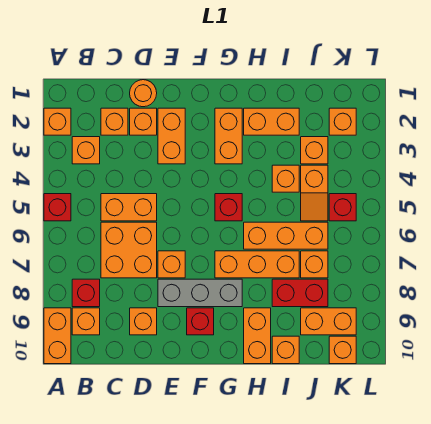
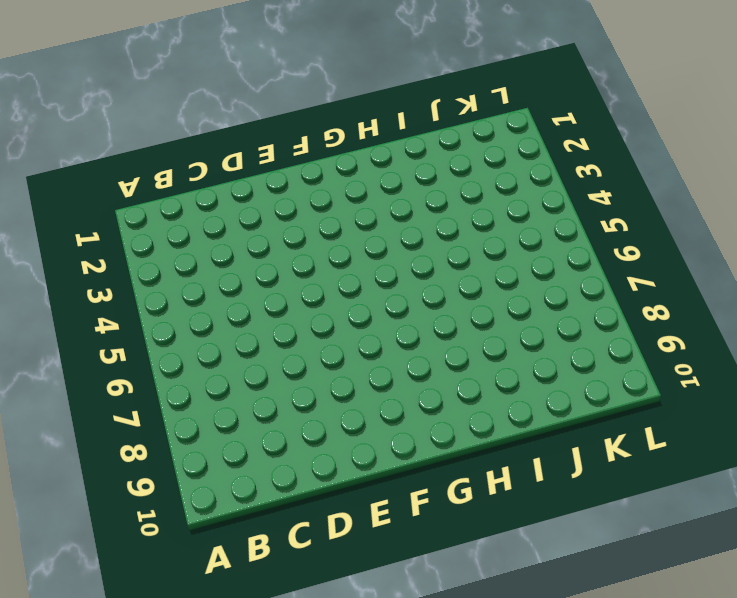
none -> orange 1x1 brick [44,108,71,135]
none -> red 1x1 brick [44,194,71,221]
none -> orange 1x2 brick [44,308,71,364]
none -> orange 1x1 brick [72,137,100,164]

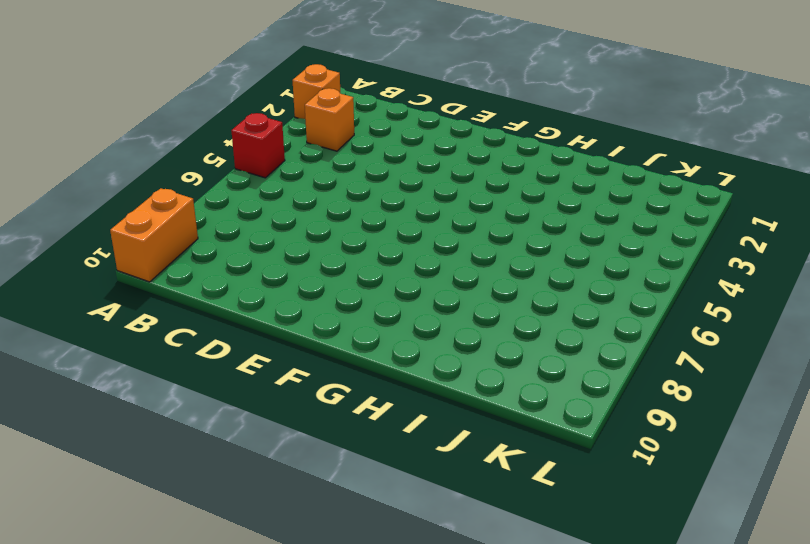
none -> red 1x1 brick [72,279,100,307]
none -> orange 1x1 brick [72,308,100,335]
none -> orange 1x1 brick [101,108,128,135]
none -> orange 1x2 brick [101,194,157,221]

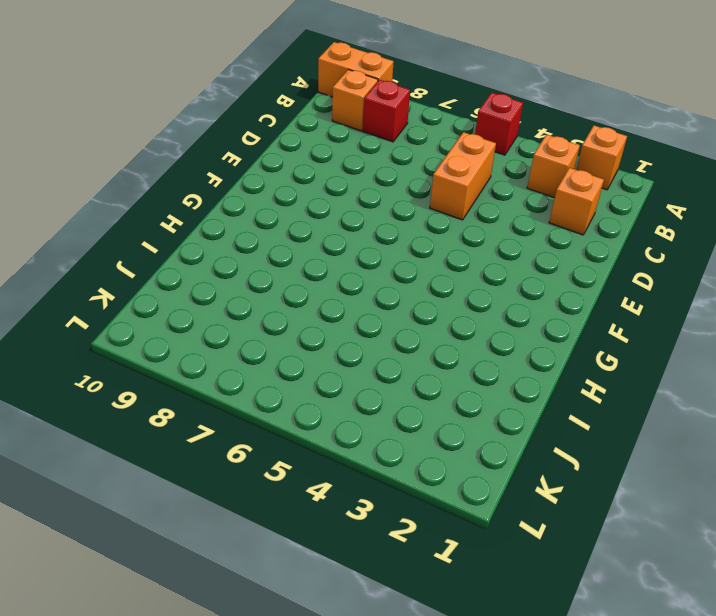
none -> orange 2x2 brick [101,222,157,278]
none -> orange 1x1 round brick [130,80,157,107]
none -> orange 1x1 brick [130,108,157,135]
none -> orange 1x1 brick [130,308,157,335]

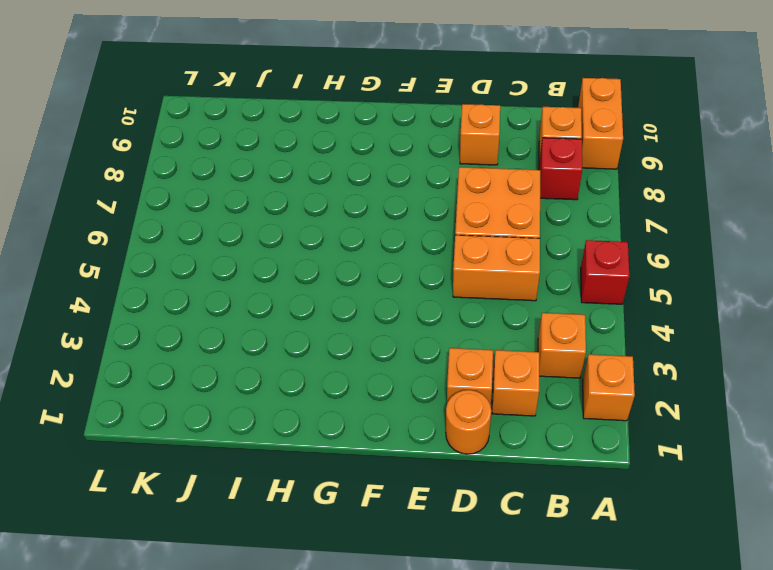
none -> orange 1x2 brick [158,108,185,164]
none -> orange 1x1 brick [158,251,185,278]
none -> grey 1x3 brick [158,279,242,307]
none -> red 1x1 brick [187,308,214,335]

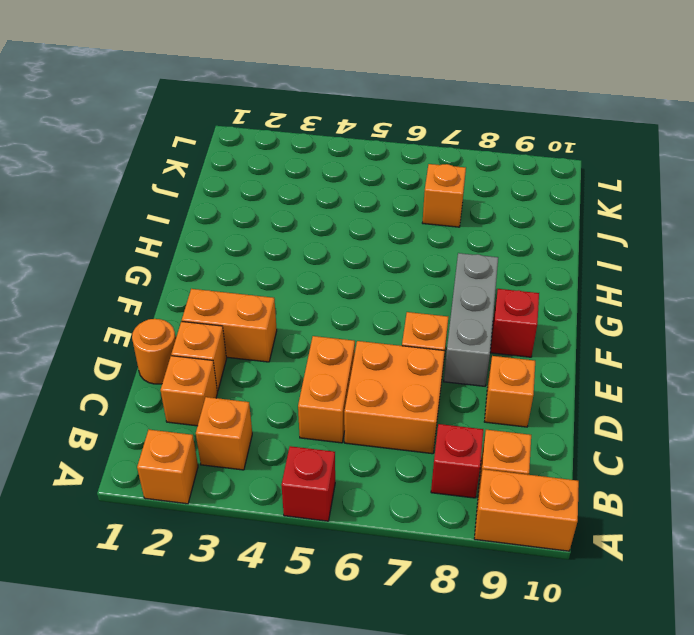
none -> orange 1x2 brick [215,108,242,164]
none -> red 1x1 brick [215,194,242,221]
none -> orange 1x3 brick [215,251,299,278]
none -> orange 1x2 brick [244,108,299,135]

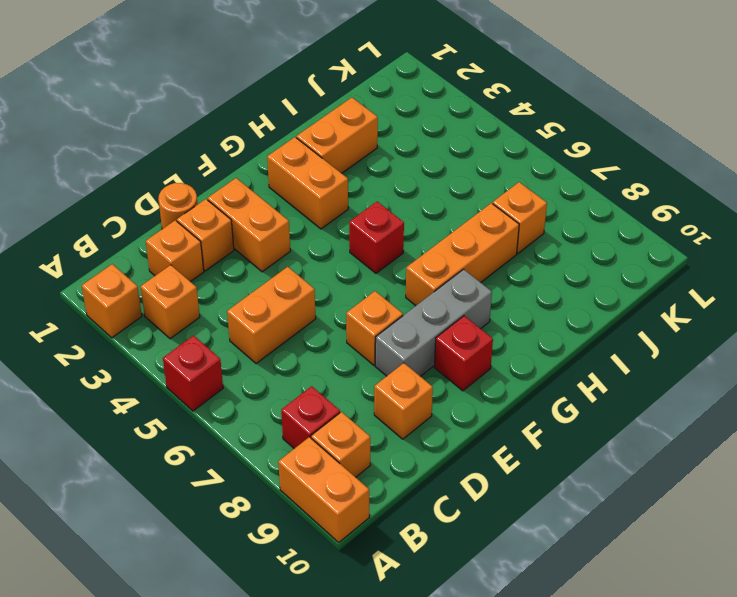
none -> orange 2x2 brick [101,222,157,278]
none -> orange 1x3 brick [244,222,328,249]
none -> orange 1x2 brick [244,308,271,364]
none -> orange 1x1 brick [272,165,299,192]

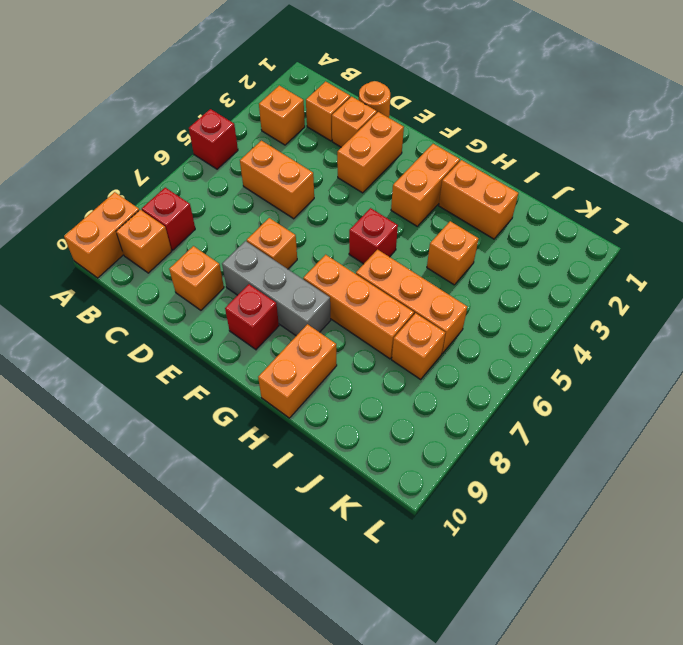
none -> orange 1x1 brick [44,108,71,135]
none -> orange 2x2 brick [101,222,157,278]
none -> red 1x2 brick [272,279,328,307]
none -> orange 1x1 brick [272,336,299,364]

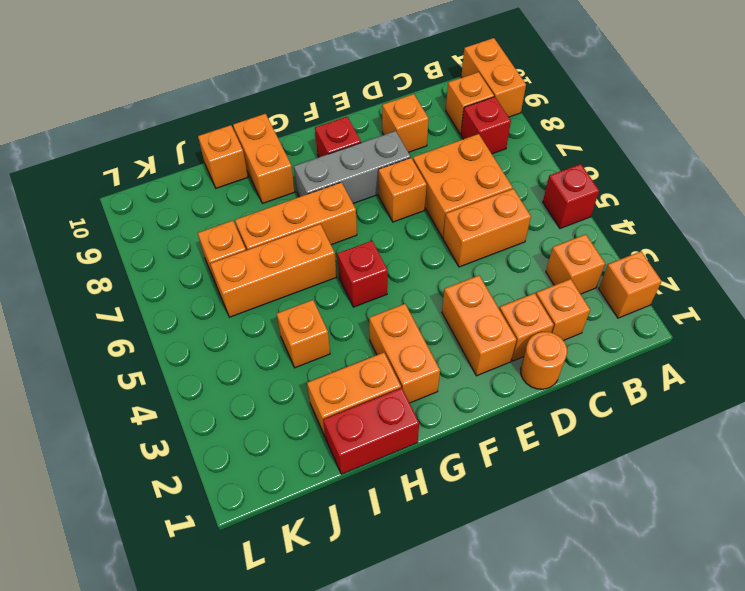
red 1x2 brick [323,388,419,474] -> red 1x2 brick moved to [272,279,328,307]
none -> orange 1x1 brick [301,137,328,164]
none -> orange 1x2 slope [301,165,328,221]
none -> orange 1x2 brick [301,308,356,335]
none -> orange 1x1 brick [329,108,356,135]

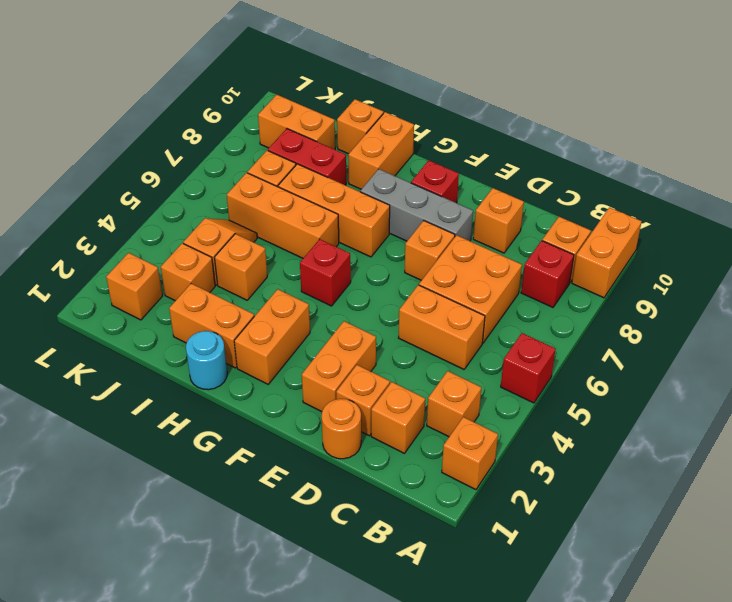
cyan 1x1 round brick [186,331,227,390] -> none
none -> red 1x1 brick [329,194,356,221]
none -> orange 1x1 brick [329,336,356,364]

